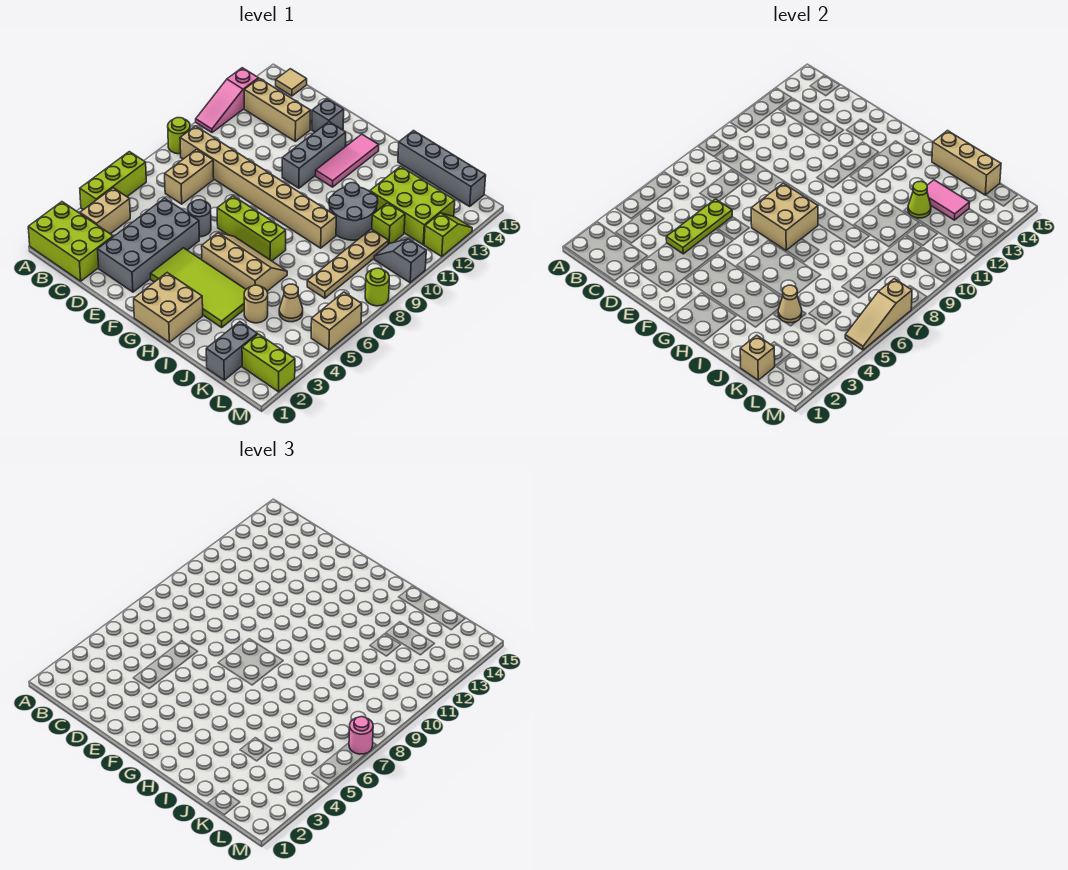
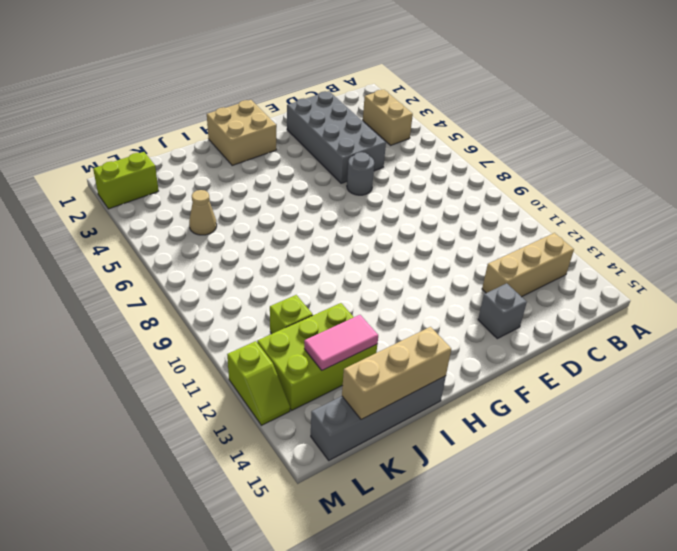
none -> lime 2x3 brick [28,202,113,281]
none -> lime 1x3 brick [80,152,146,210]
none -> lime 1x1 round brick [168,118,190,154]
none -> pink 1x3 slope [196,68,259,133]

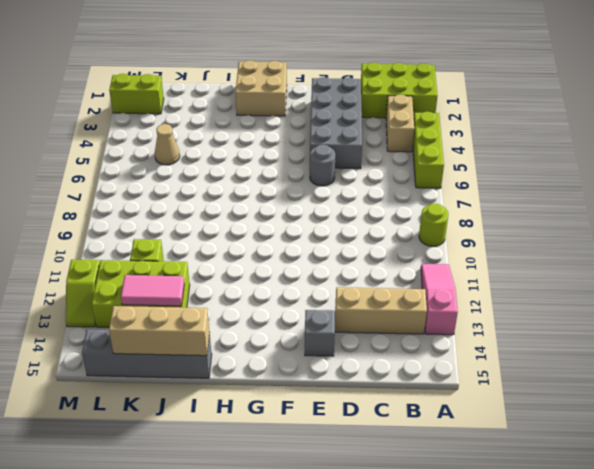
none -> tan 1x8 brick [180,126,336,248]
none -> tan 1x1 tile [276,69,307,96]
none -> tan 1x2 brick [165,149,214,204]
none -> lime 2x4 tile [151,248,246,327]

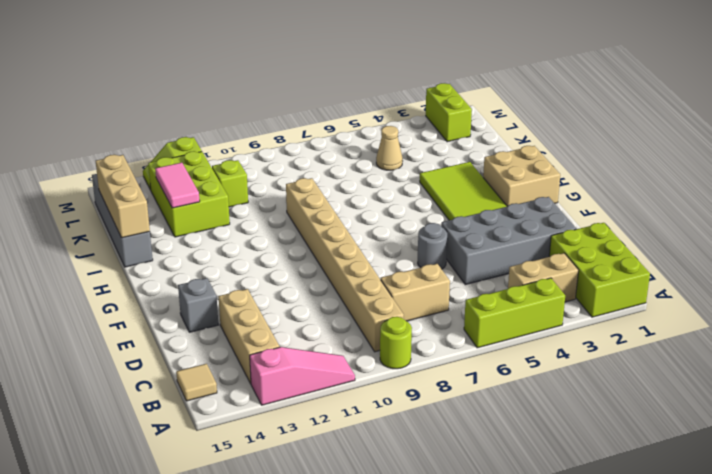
none -> lime 1x3 brick [217,196,286,261]
none -> grey 1x3 brick [282,122,346,188]
none -> tan 2x3 slope [202,233,287,291]
none -> pink 1x3 tile [316,134,379,187]

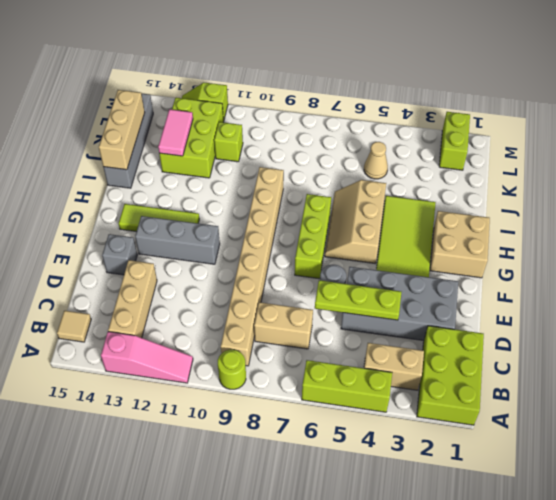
lime 1x3 tile [119,204,199,232] -> pink 1x3 tile [316,134,379,187]
none -> grey 2x2 round brick [329,183,378,240]
none -> tan 1x1 round brick [244,285,268,323]
none -> grey 1x2 brick [206,322,257,380]
none -> tan 1x4 plate [307,229,389,298]

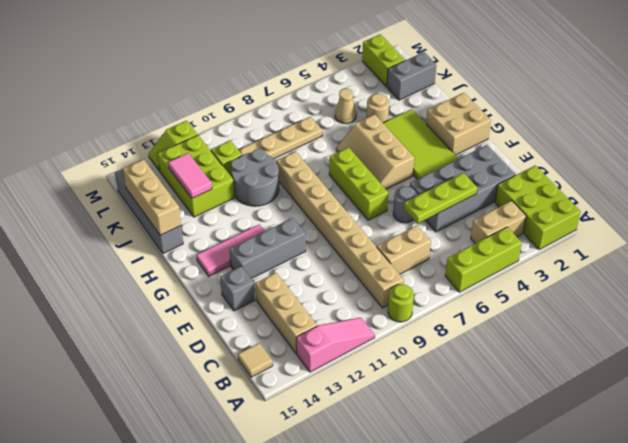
none -> grey 1x2 slope [374,239,426,283]
none -> tan 1x2 brick [311,292,362,350]
none -> lime 1x1 round brick [365,268,389,306]
none -> tan 2x2 brick [751,183,818,250]

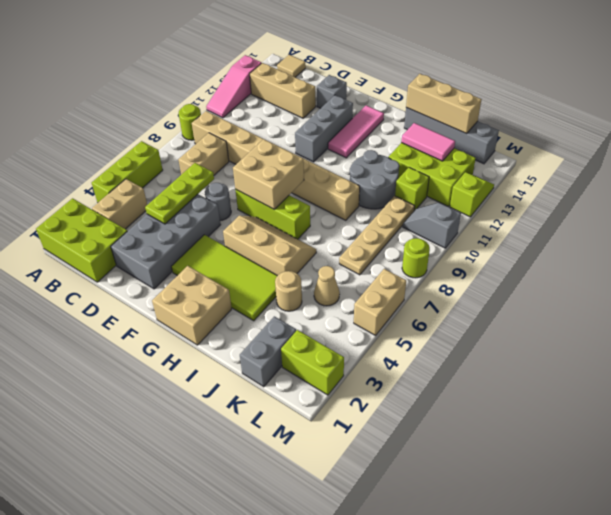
none -> tan 1x1 cone [778,285,802,323]
none -> lime 1x1 cone [908,181,931,218]
none -> tan 1x1 brick [740,335,775,380]
none -> tan 1x3 slope [845,279,912,350]

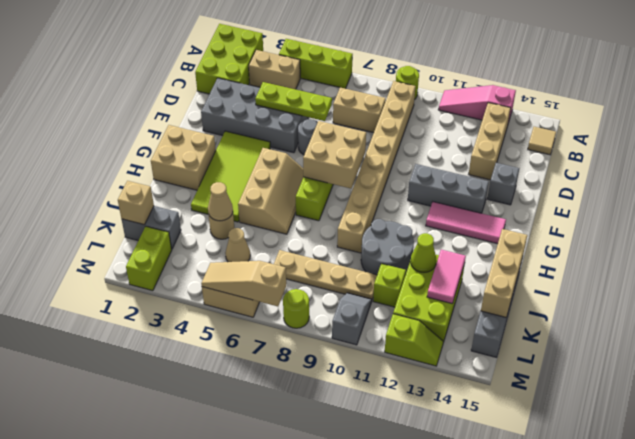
none -> pink 1x1 round brick [349,717,373,754]

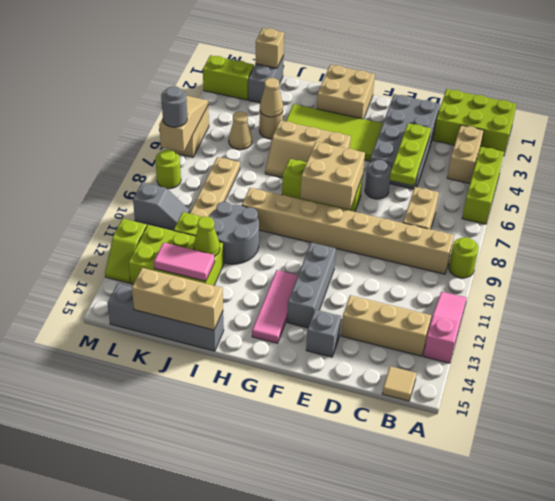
grey 1x1 round brick [161,86,187,127] -> pink 1x1 round brick [349,717,373,754]

